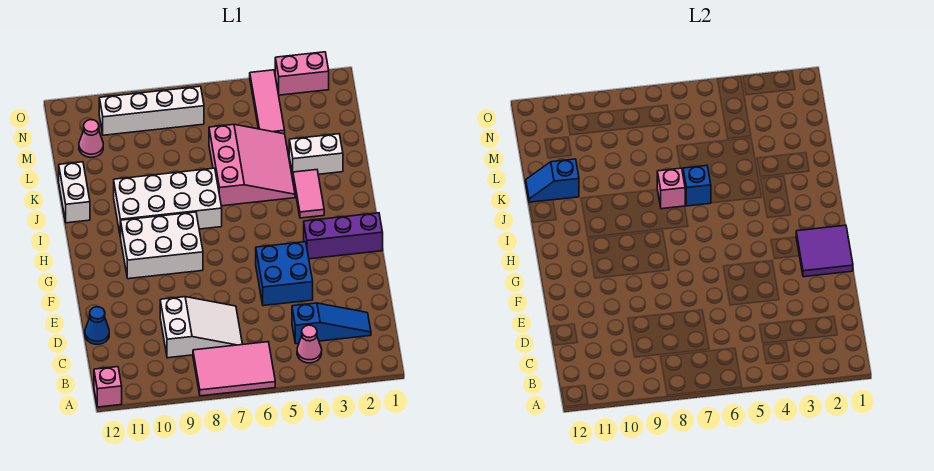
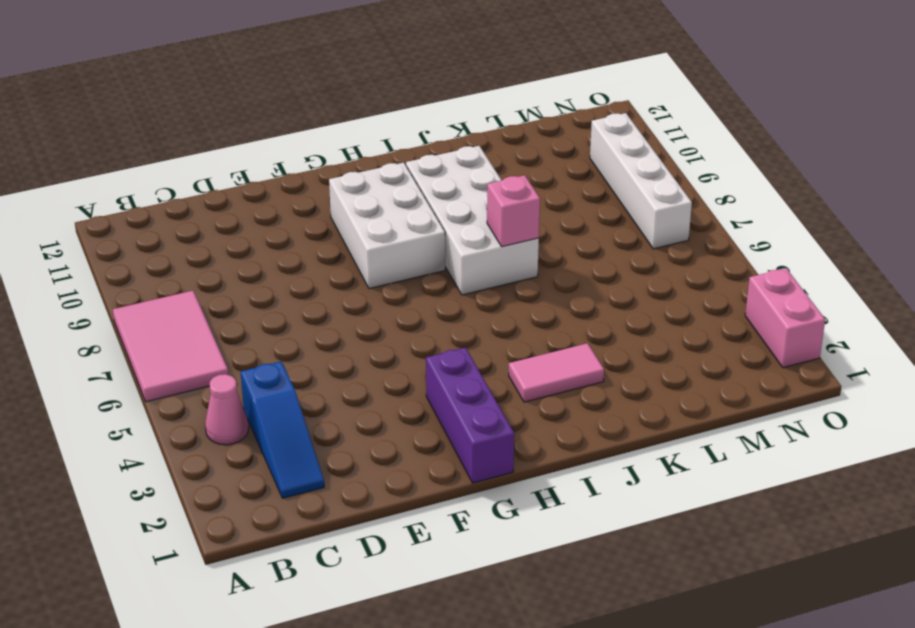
none -> pink 1x1 brick [94,367,122,407]
none -> white 2x3 slope [160,297,243,358]
none -> blue 1x1 cone [85,307,109,344]

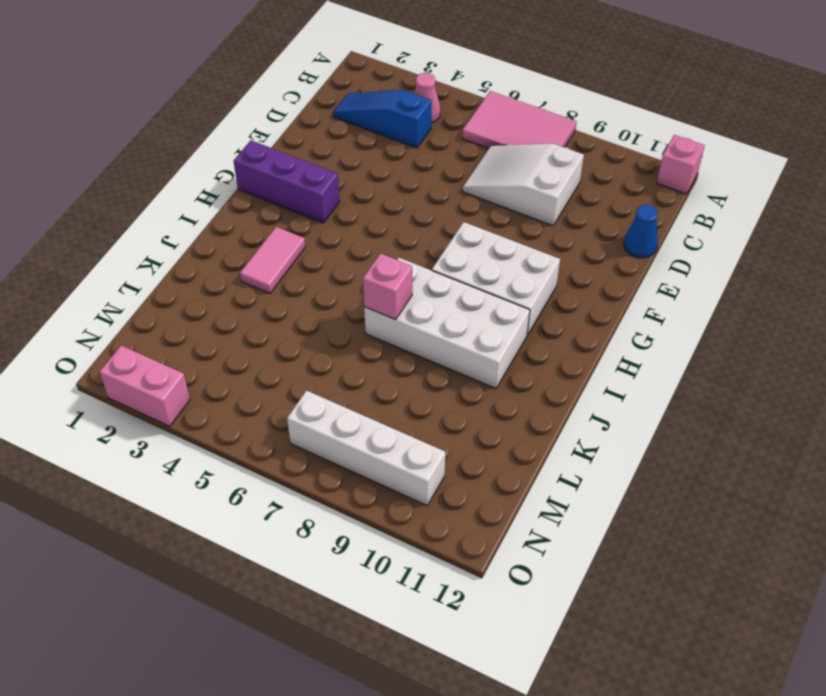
none -> blue 2x2 brick [256,242,313,306]
none -> pink 3x3 slope [209,124,295,206]
none -> white 1x2 brick [59,162,90,223]

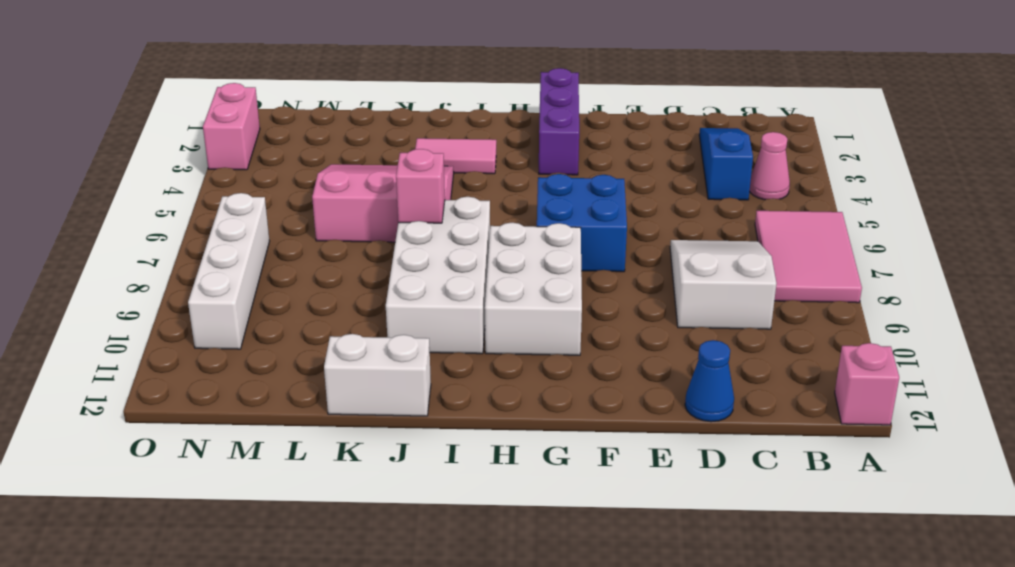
blue 2x2 brick [537,174,627,272] -> blue 2x2 brick moved to [256,242,313,306]
none -> white 1x2 brick [289,134,343,175]
none -> pink 1x3 tile [250,70,285,134]
none -> pink 1x1 cone [79,120,103,157]

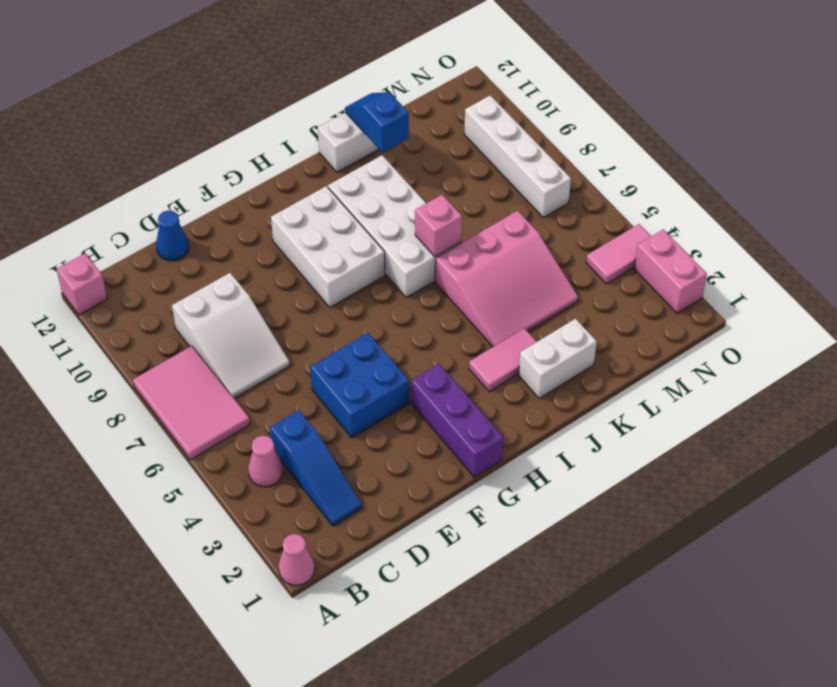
pink 1x1 cone [278,534,315,585] -> pink 1x1 cone moved to [79,120,103,157]
white 1x2 brick [519,319,597,398] -> white 1x2 brick turned to [289,134,343,175]
pink 1x2 tile [586,224,651,284] -> pink 1x3 tile [250,70,285,134]
none -> purple 2x2 tile [796,225,853,277]
none -> blue 1x1 brick [683,166,711,206]

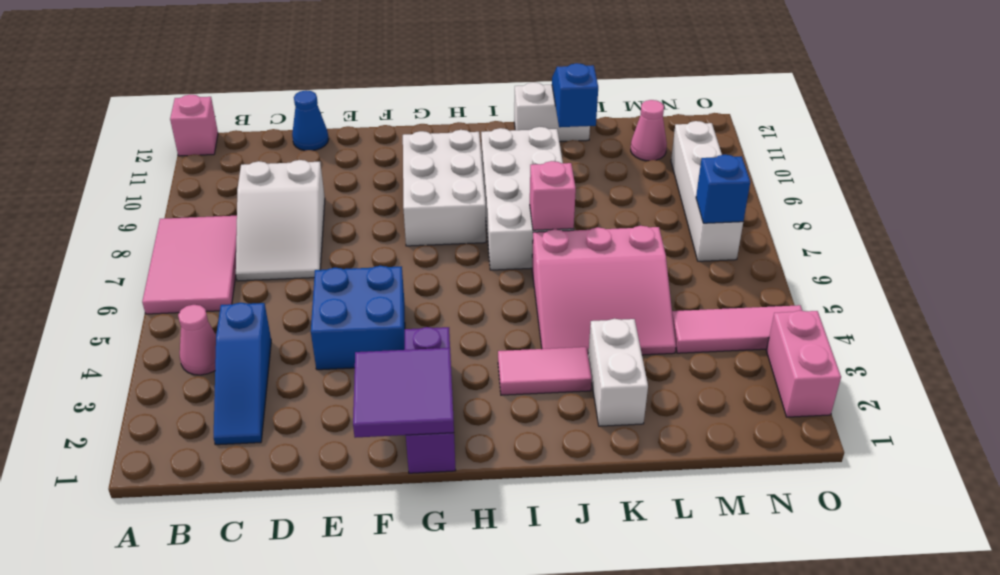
blue 1x1 brick [696,155,750,223] -> blue 1x1 brick moved to [683,166,711,206]

